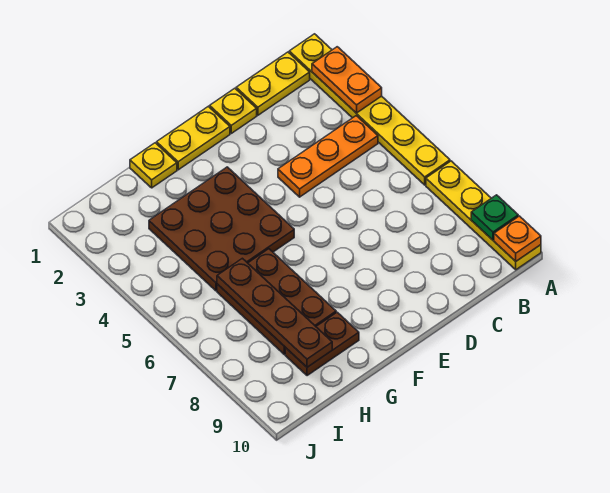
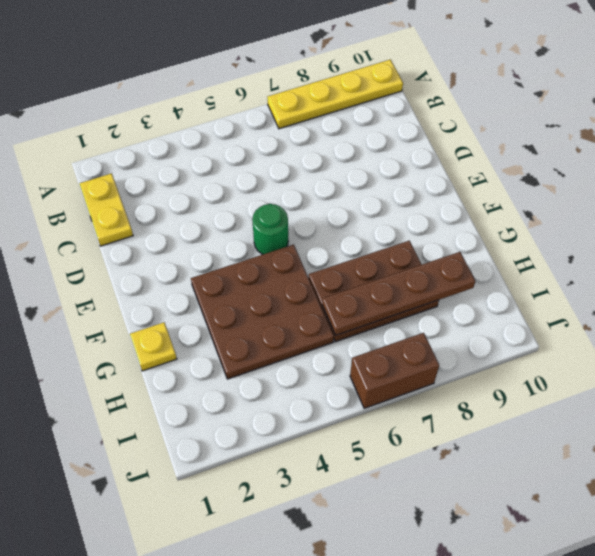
green 1x1 round brick [252,204,288,254] -> none
brown 1x2 brick [350,333,439,408] -> none
none -> yellow 1x6 plate [289,34,450,185]
none -> orange 1x3 plate [278,116,378,197]
none -> yellow 1x1 plate [210,88,257,133]

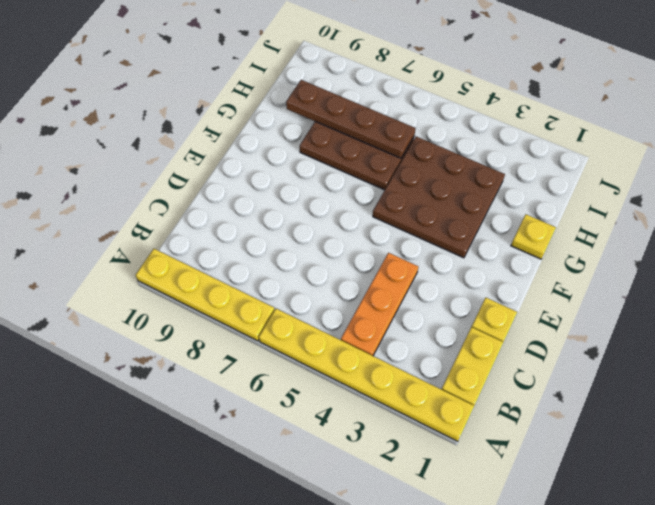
none -> yellow 1x2 plate [157,106,230,170]
none -> brown 1x2 plate [285,312,359,376]
none -> orange 1x2 plate [312,47,382,113]

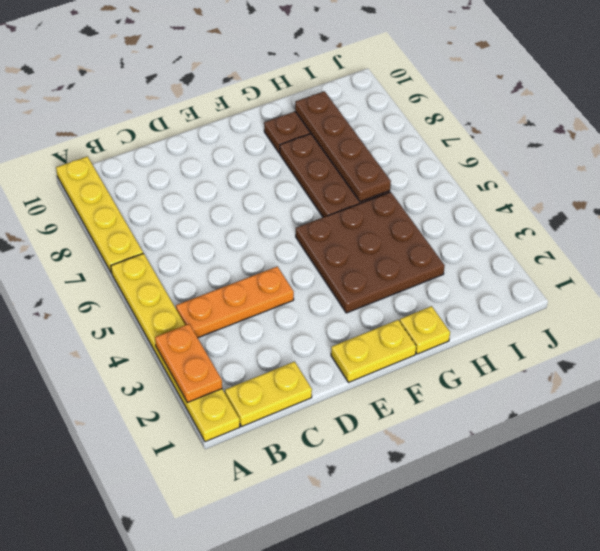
none -> yellow 1x1 plate [210,88,257,133]
none -> green 1x1 plate [471,195,518,240]
none -> orange 1x1 plate [494,216,541,261]

